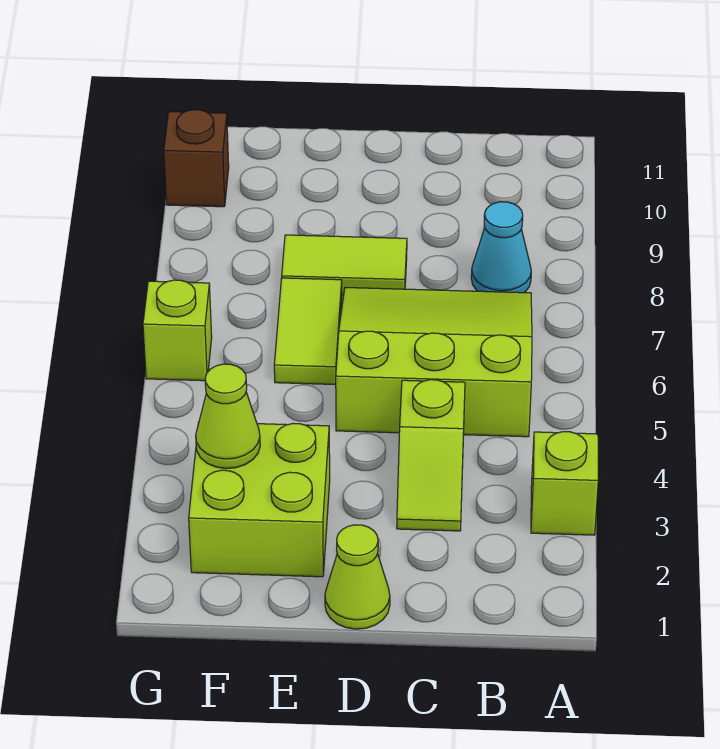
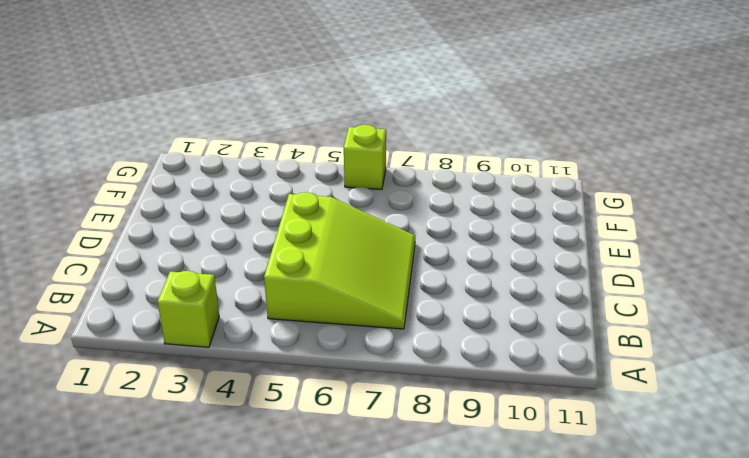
none -> cyan 1x1 cone [471,202,531,293]
none -> lime 1x2 slope [397,380,465,531]

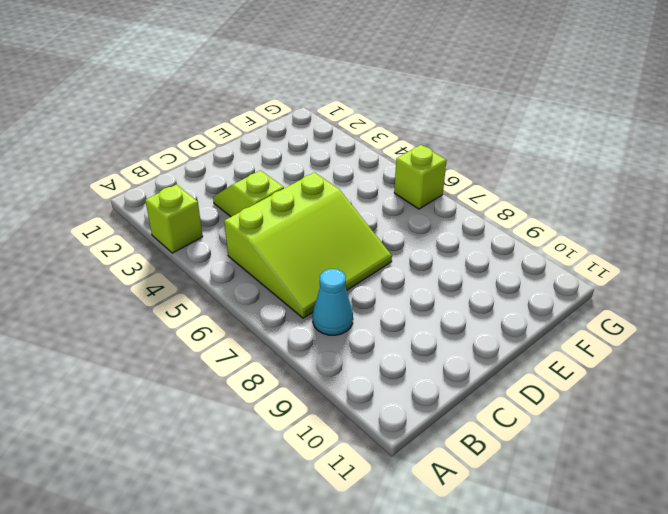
none -> lime 1x1 cone [325,525,390,629]
none -> lime 1x2 tile [282,235,407,295]

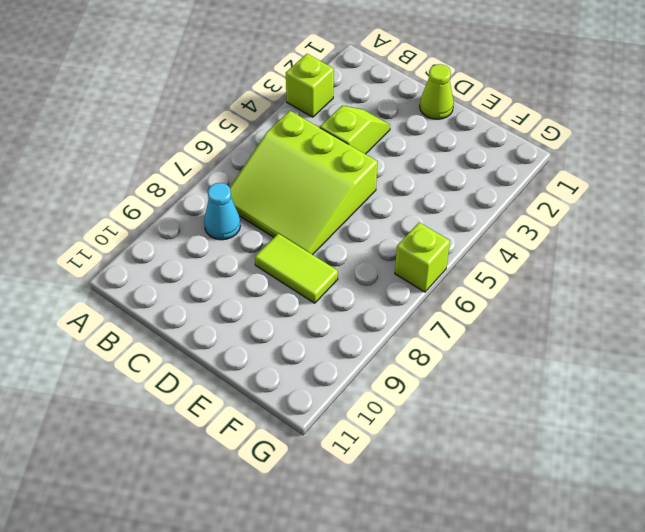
none -> lime 2x2 brick [189,422,330,577]
none -> lime 1x2 tile [274,278,342,385]

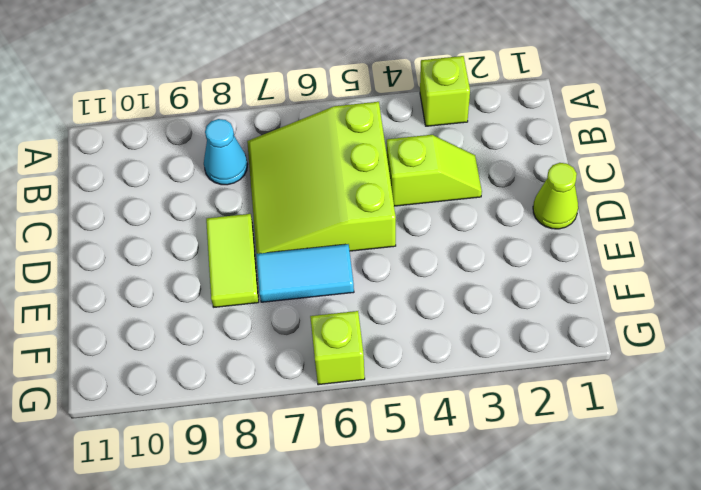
cyan 1x2 tile [256,244,354,302] -> lime 1x2 tile [274,278,342,385]
none -> lime 2x2 brick [189,422,330,577]
none -> brown 1x1 brick [164,110,229,207]

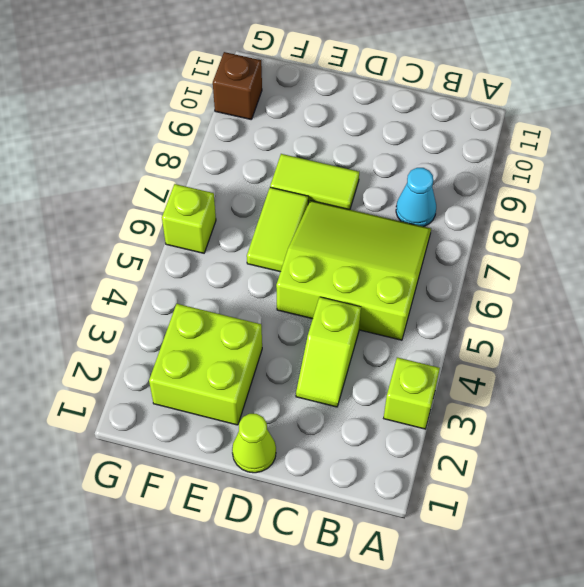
none -> lime 1x1 cone [196,364,260,469]

